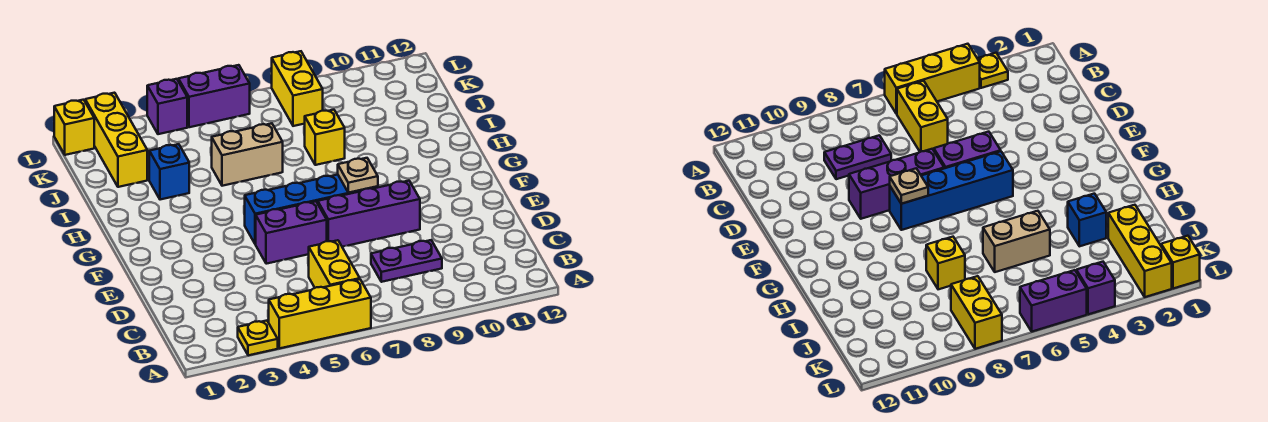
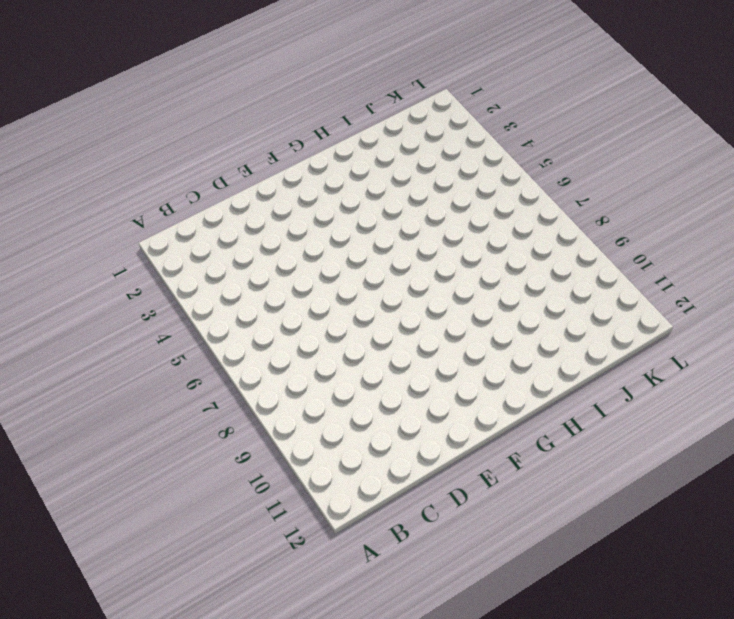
none -> yellow 1x1 plate [238,321,278,355]
none -> yellow 1x3 brick [269,279,371,348]
none -> yellow 1x2 brick [309,240,360,288]

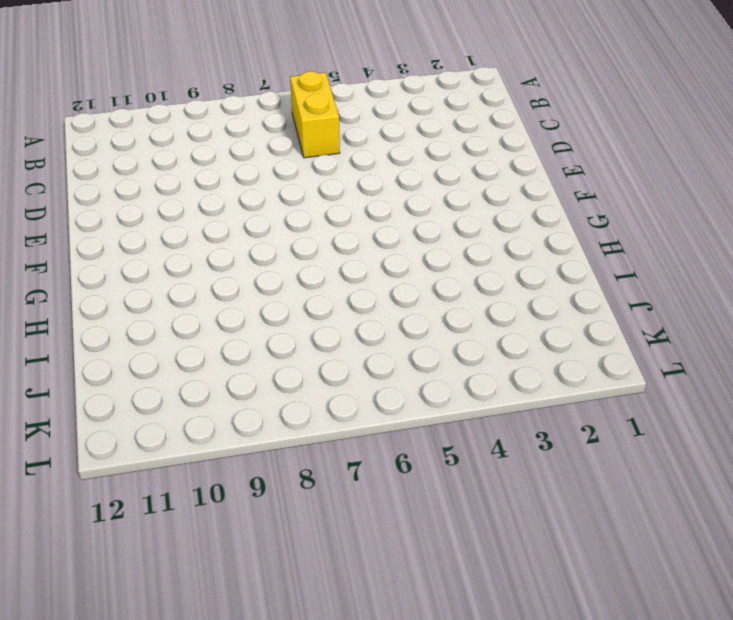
none -> yellow 1x1 plate [238,321,278,355]
none -> yellow 1x3 brick [269,279,371,348]
none -> purple 1x2 plate [371,240,442,282]

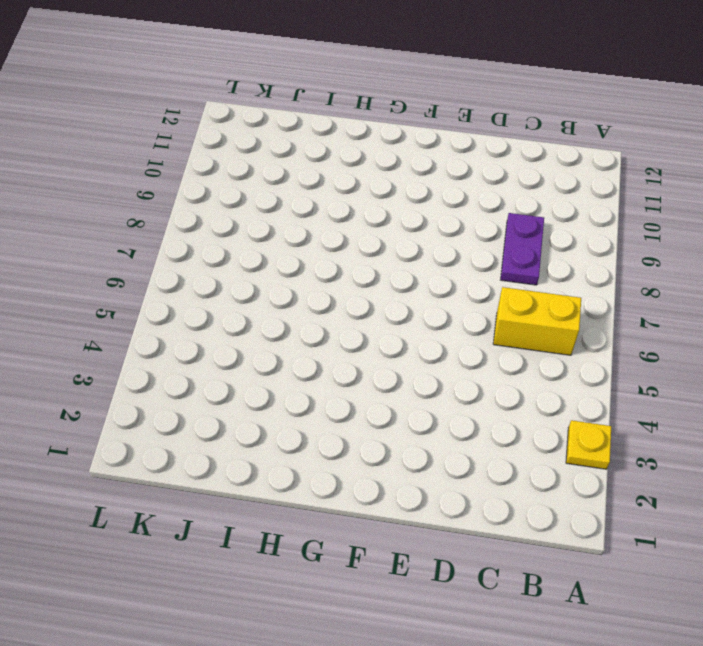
none -> yellow 1x3 brick [269,279,371,348]
none -> purple 1x2 brick [256,201,327,264]
none -> purple 1x3 brick [318,181,420,247]

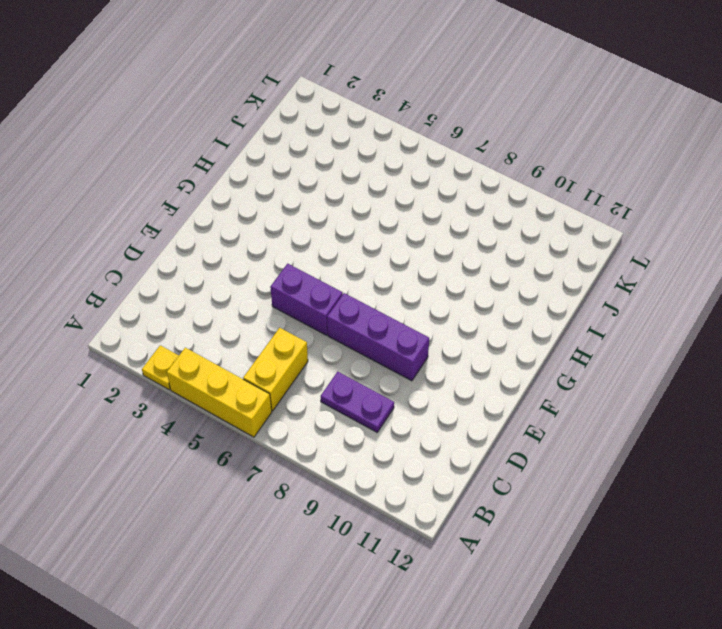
none -> blue 1x4 brick [245,175,378,244]
none -> blue 1x1 brick [149,144,189,200]
none -> tan 1x2 brick [212,123,283,186]

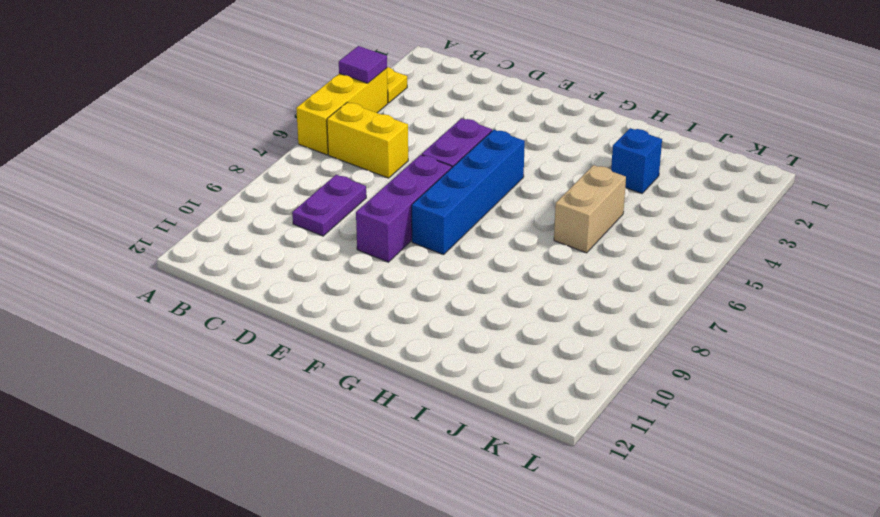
purple 1x1 tile [339,46,387,83] -> none
none -> yellow 1x1 brick [305,110,345,165]
none -> yellow 1x3 brick [85,93,147,187]
none -> yellow 1x2 brick [272,51,323,126]

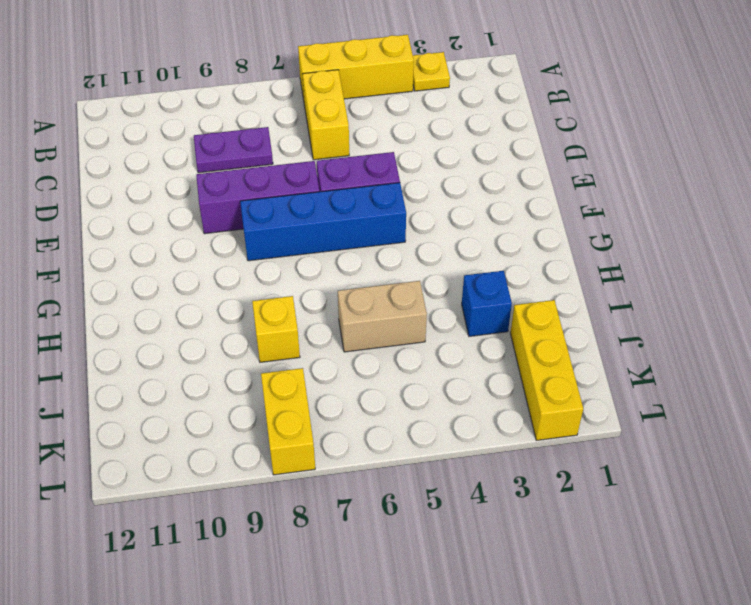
none -> yellow 1x1 brick [54,100,94,155]
none -> purple 1x1 brick [147,79,187,134]
none -> purple 1x2 brick [178,65,250,127]

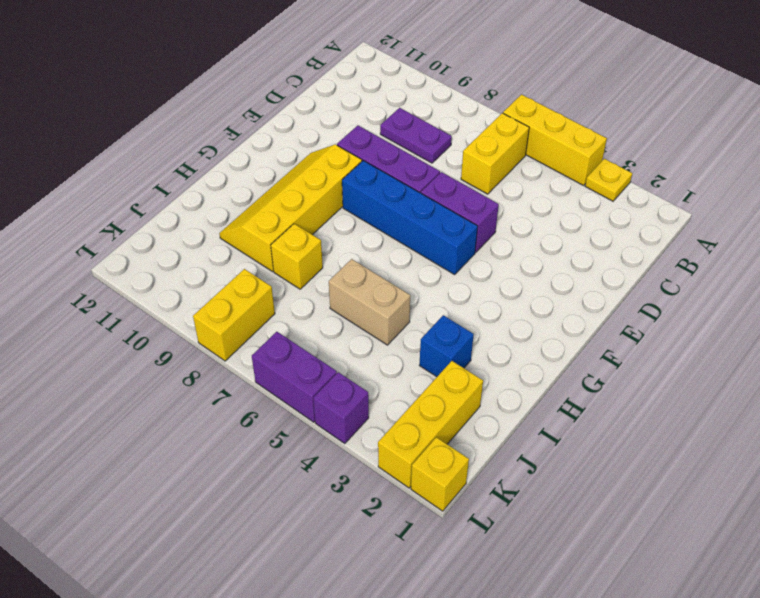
yellow 2x4 slope [219,144,362,272] -> none
none -> tan 1x1 plate [338,158,378,193]

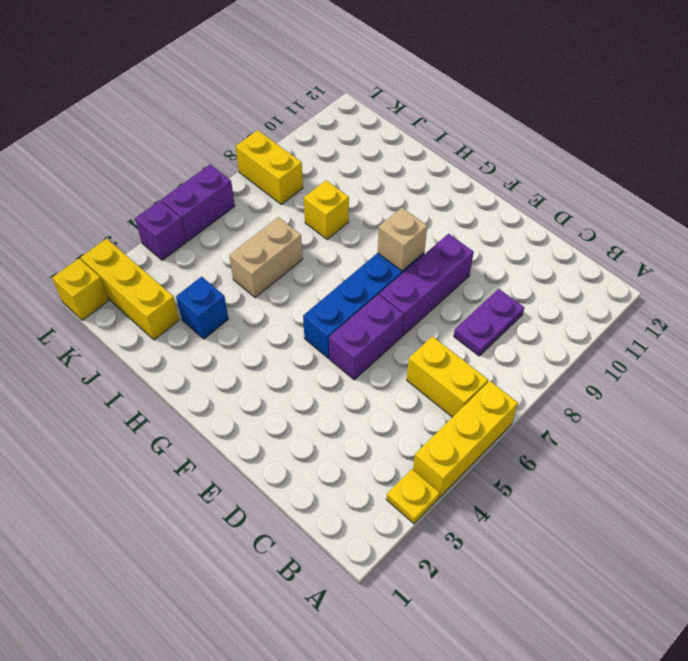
tan 1x1 brick [378,208,427,271] -> tan 1x1 plate [338,158,378,193]

